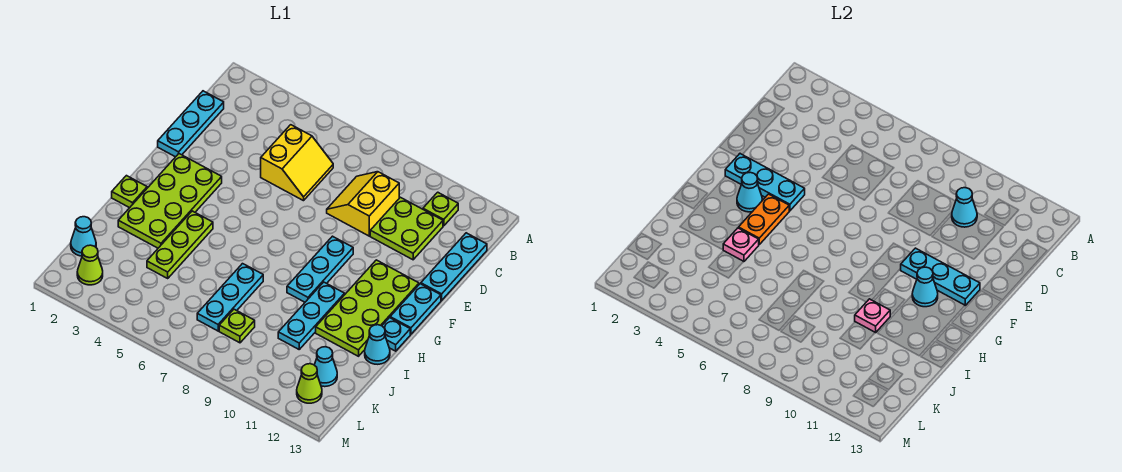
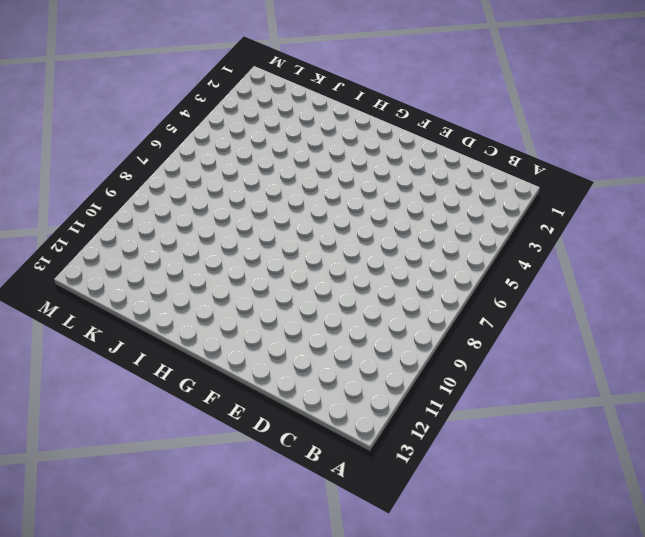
none -> lime 1x1 plate [423,192,458,226]
none -> cyan 1x3 plate [158,91,224,157]
none -> yellow 2x2 slope [261,125,333,201]

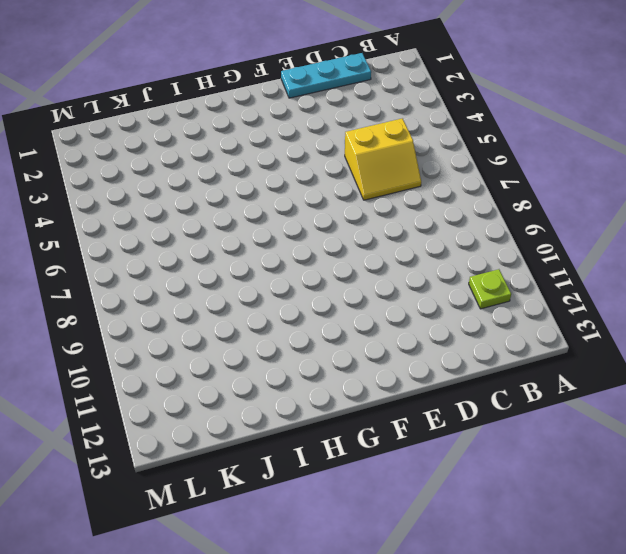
none -> yellow 2x2 slope [327,172,399,236]
none -> lime 2x2 plate [370,197,443,260]
none -> cyan 1x3 plate [421,233,487,300]

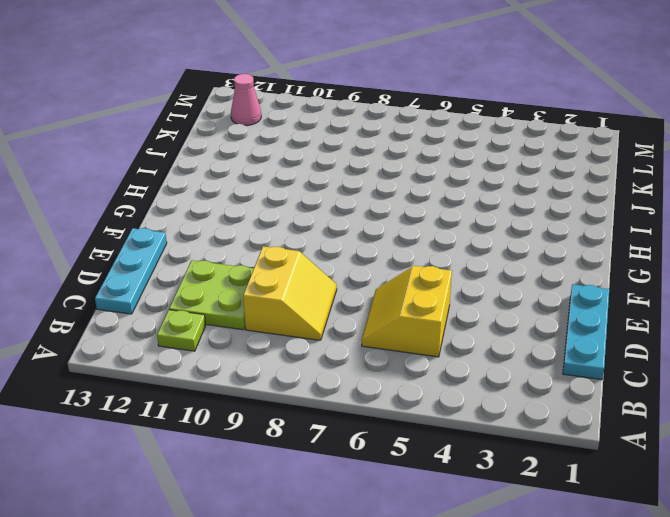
pink 1x1 cone [231,74,261,125] -> lime 1x1 cone [297,364,322,403]
none -> lime 2x4 plate [118,154,222,248]
none -> cyan 1x3 plate [287,236,353,302]
none -> lime 2x4 plate [316,260,419,356]

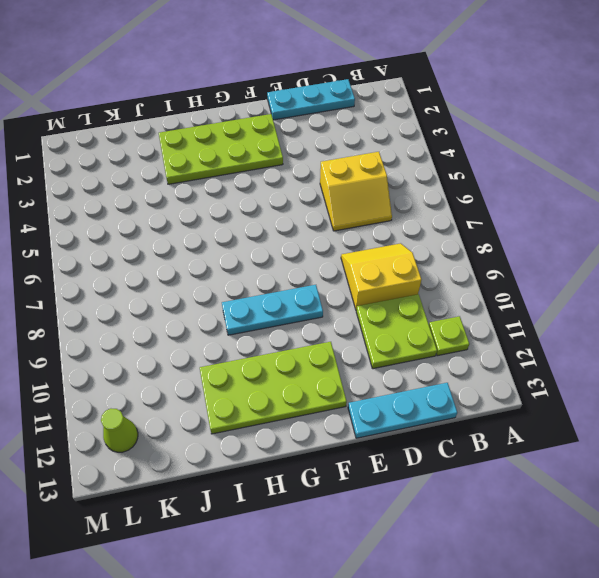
none -> cyan 1x2 plate [390,284,441,334]
none -> lime 1x1 plate [112,176,147,208]
none -> lime 1x3 plate [147,211,213,278]

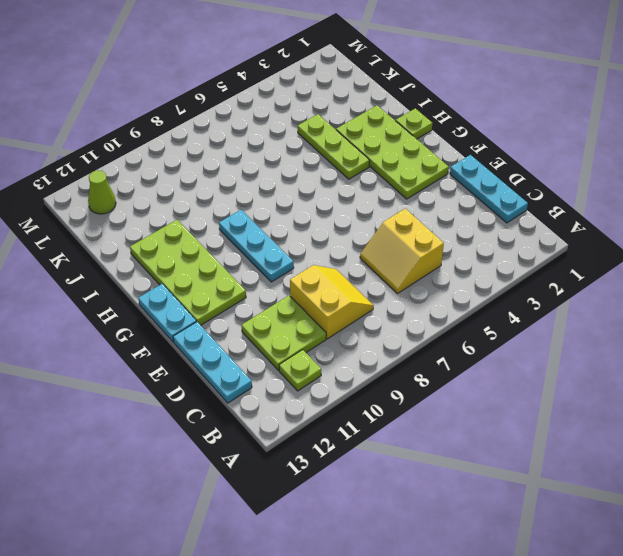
none -> cyan 1x3 plate [278,282,345,349]
none -> cyan 1x1 plate [382,318,410,351]
none -> cyan 1x3 plate [197,264,263,331]

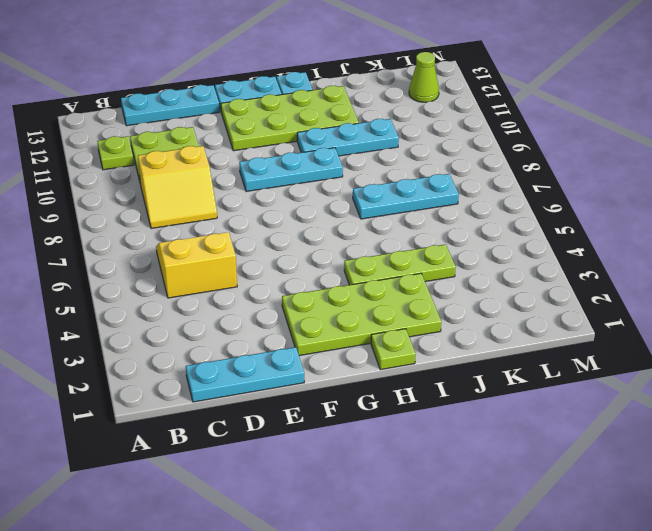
none -> cyan 1x1 cone [365,325,390,364]
none -> cyan 1x1 cone [71,217,96,256]
none -> lime 1x1 plate [219,309,255,343]

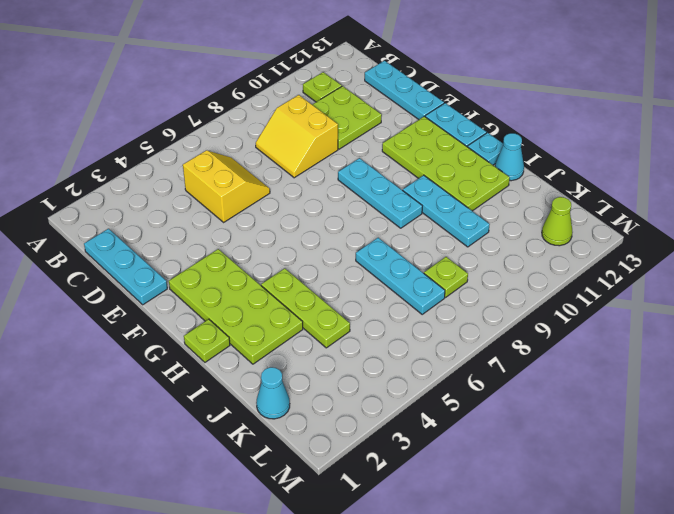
none -> cyan 1x1 cone [315,347,337,387]
none -> lime 1x1 cone [77,245,103,285]
none -> cyan 1x1 cone [952,188,977,227]

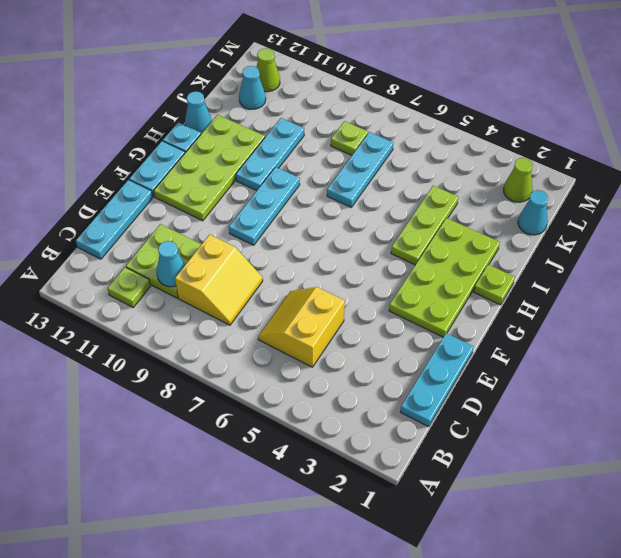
none -> cyan 1x3 plate [725,154,805,211]
none -> cyan 1x3 plate [901,248,980,305]
none -> cyan 1x1 cone [737,172,762,212]

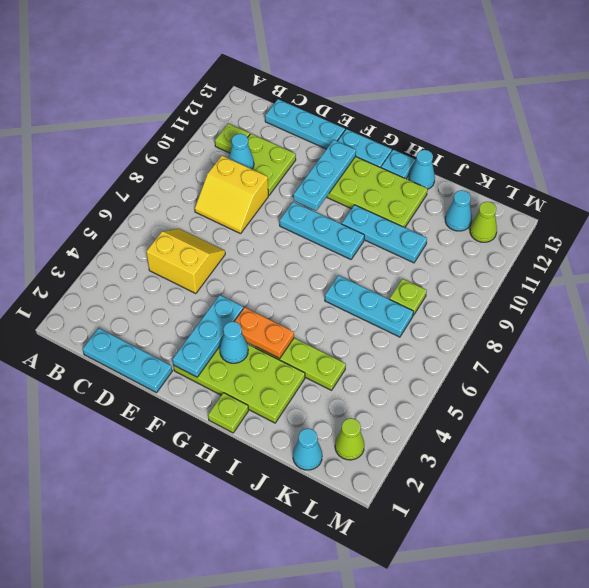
none -> cyan 1x1 cone [912,267,938,307]
none -> pink 1x1 plate [723,228,759,262]
none -> pink 1x1 plate [855,299,890,333]

